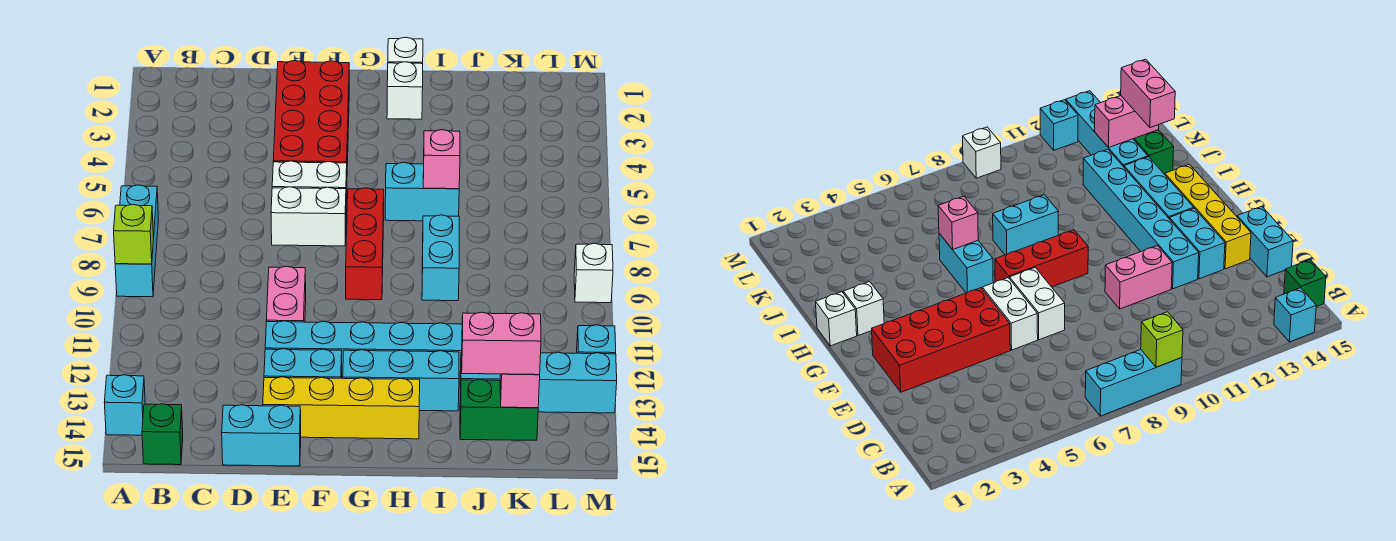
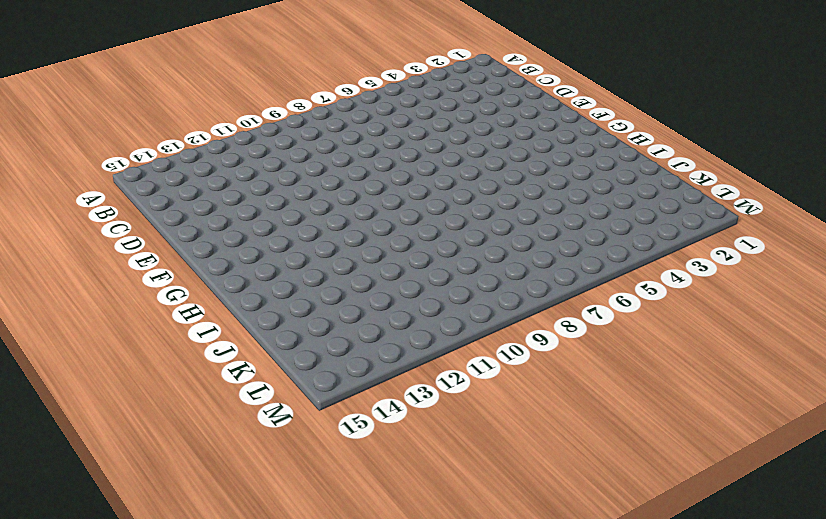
none -> cyan 1x3 brick [115,185,158,297]
none -> cyan 1x1 brick [104,375,145,435]
none -> green 1x1 brick [142,404,183,465]

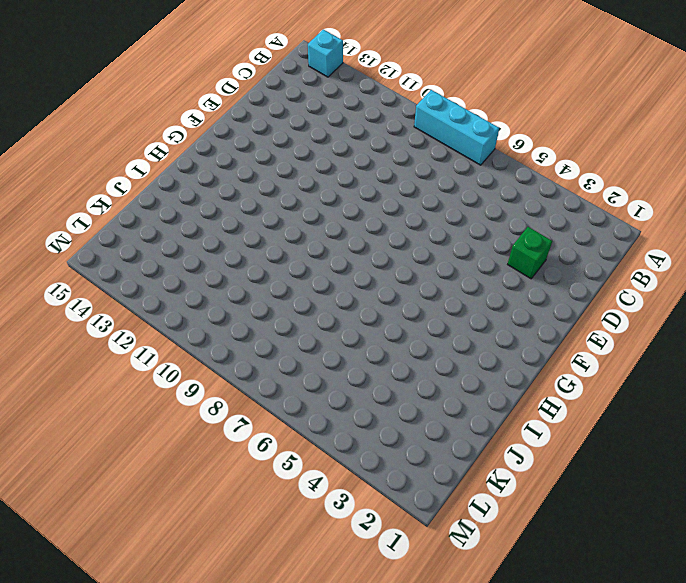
green 1x1 brick [508,227,552,279] -> green 1x1 brick moved to [142,404,183,465]
none -> cyan 1x2 brick [222,405,301,466]
none -> red 2x4 brick [273,61,349,164]
none -> white 1x2 brick [272,161,347,202]

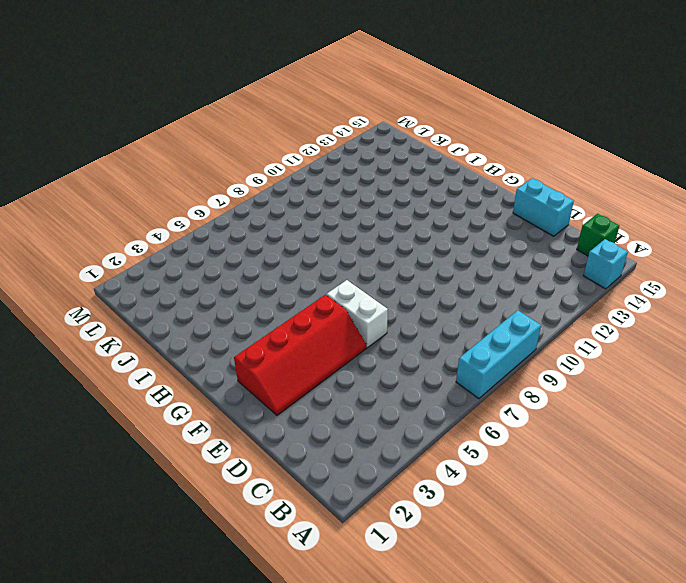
red 2x4 slope [234,295,366,415] -> red 2x4 brick [273,61,349,164]
none -> white 1x2 brick [271,187,346,246]
none -> pink 1x2 brick [266,266,306,322]
none -> cyan 1x6 brick [265,321,462,383]

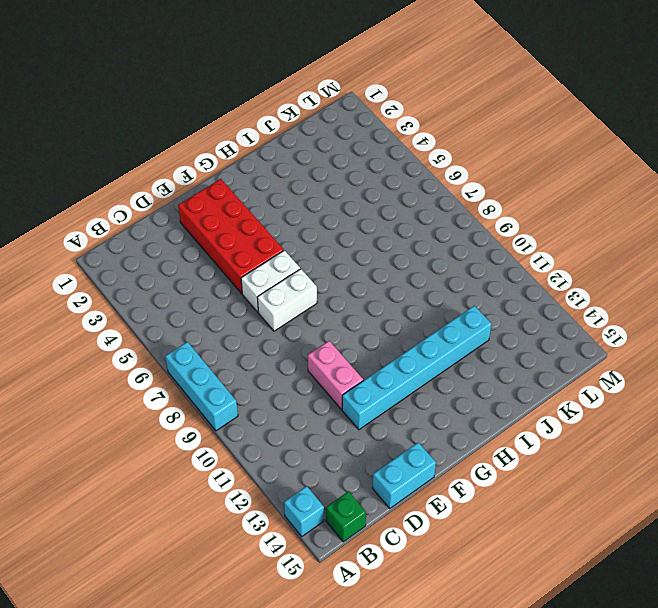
none -> cyan 1x2 brick [264,349,342,378]
none -> yellow 1x4 brick [263,377,420,439]
none -> red 1x3 brick [346,188,384,300]

